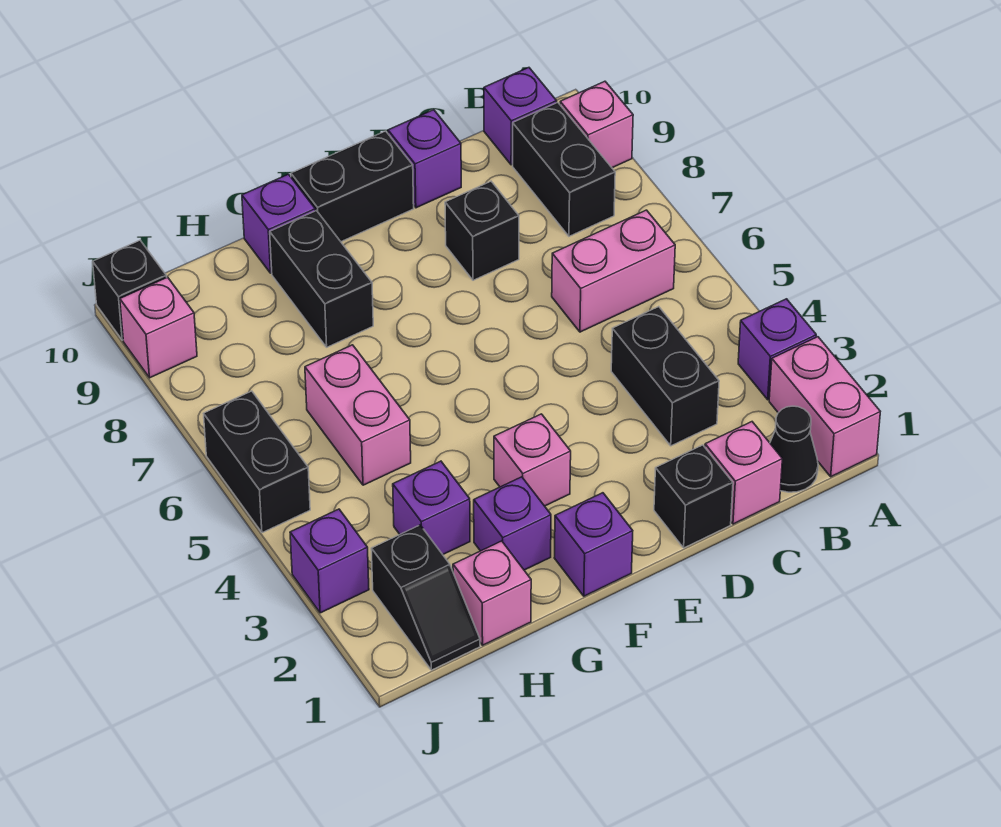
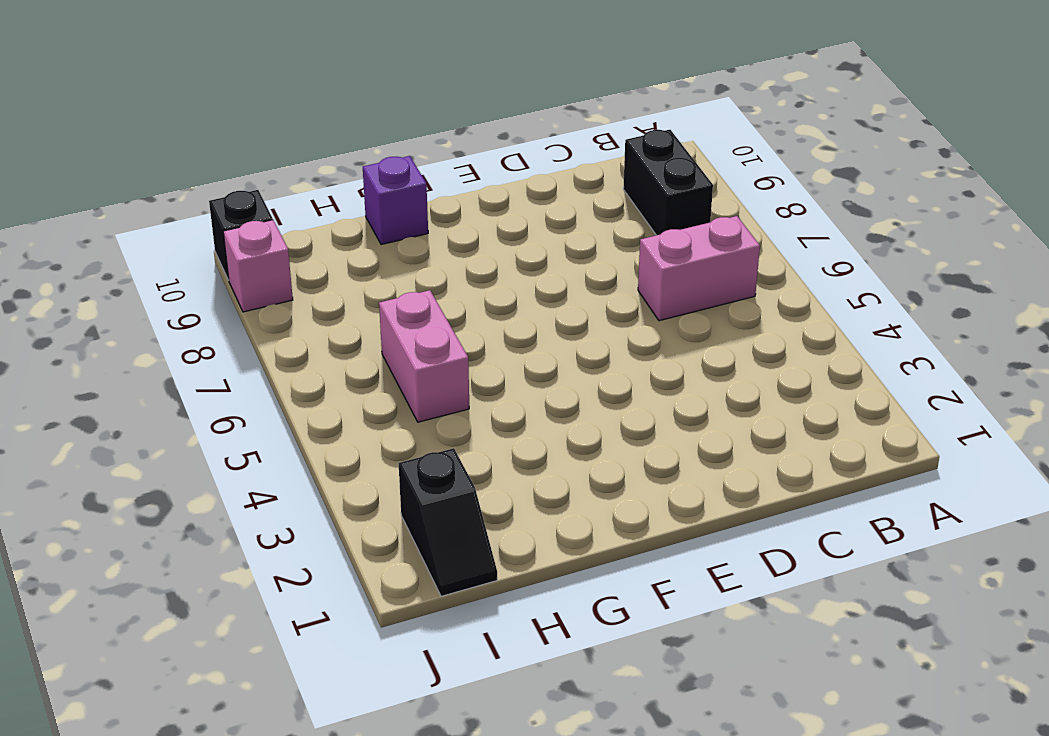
none -> pink 1x2 brick [769,337,880,477]
none -> purple 1x1 brick [738,299,816,400]
none -> pink 1x1 brick [560,81,633,168]

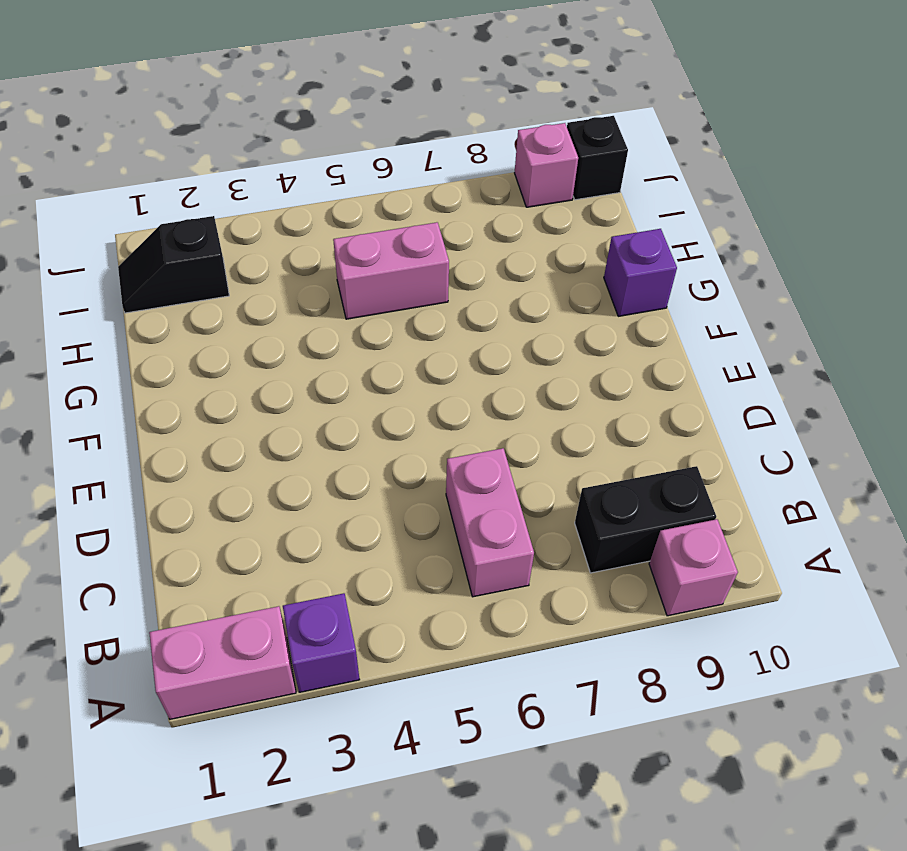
none -> black 1x1 cone [770,406,818,492]
none -> purple 1x1 brick [484,68,557,165]
none -> pink 1x1 brick [705,422,782,524]

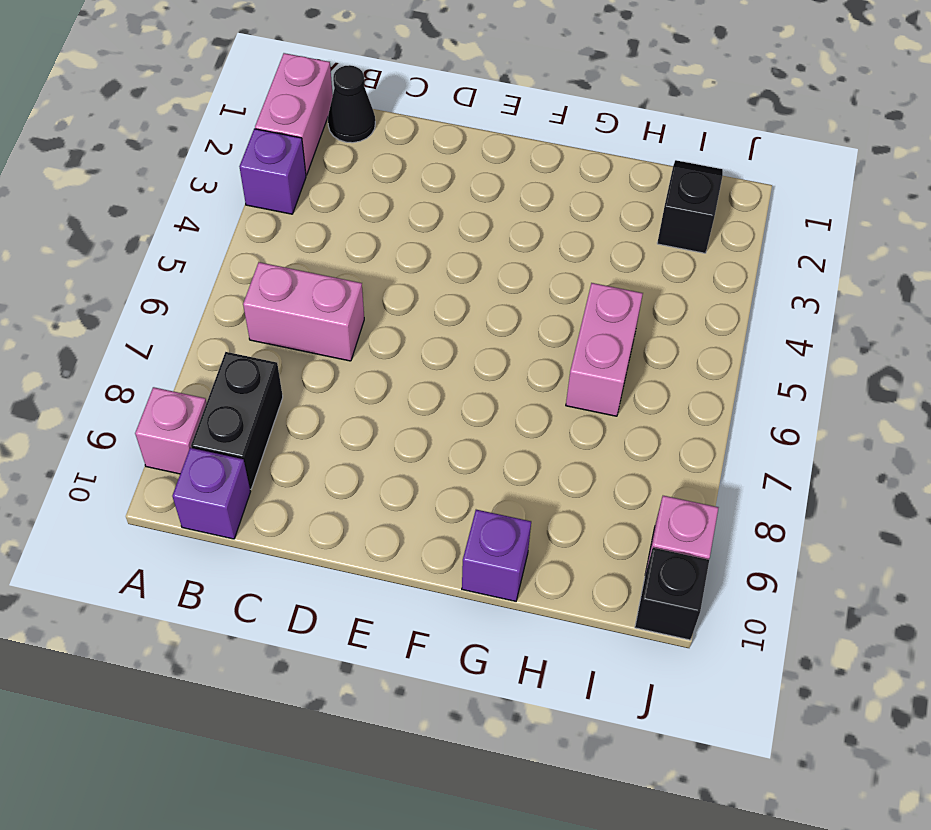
none -> pink 1x1 brick [705,422,782,524]
none -> black 1x2 brick [611,307,719,446]
none -> black 1x1 brick [654,445,733,548]

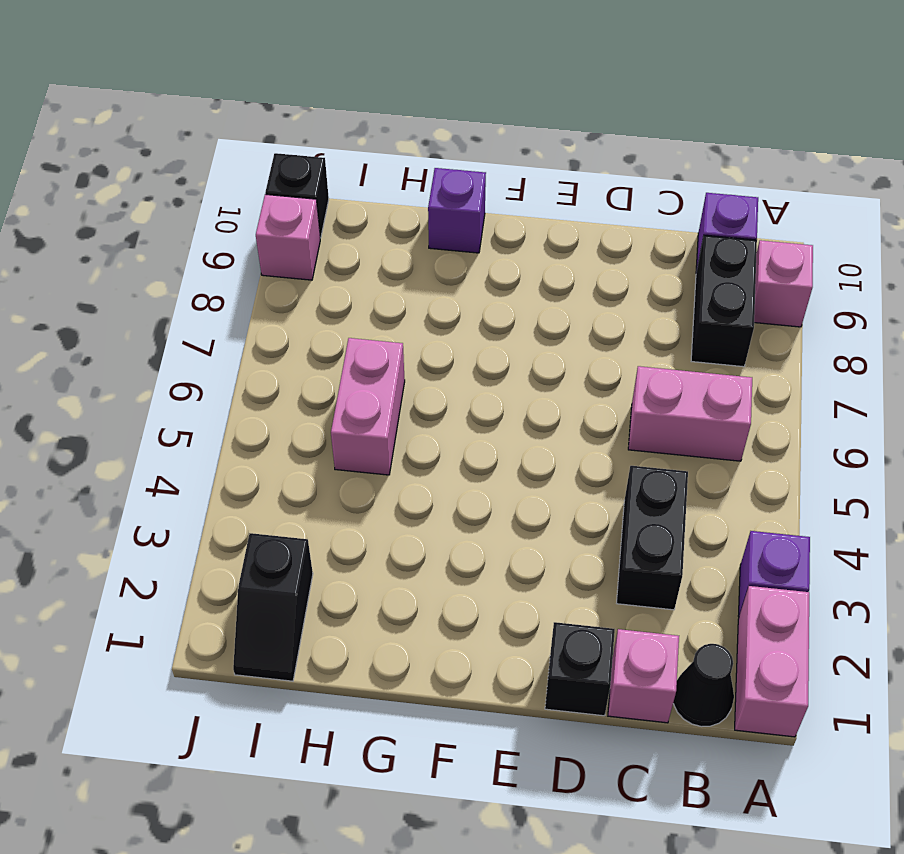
none -> black 1x1 brick [445,181,519,280]
none -> purple 1x1 brick [388,110,461,208]
none -> black 1x2 brick [291,131,414,242]

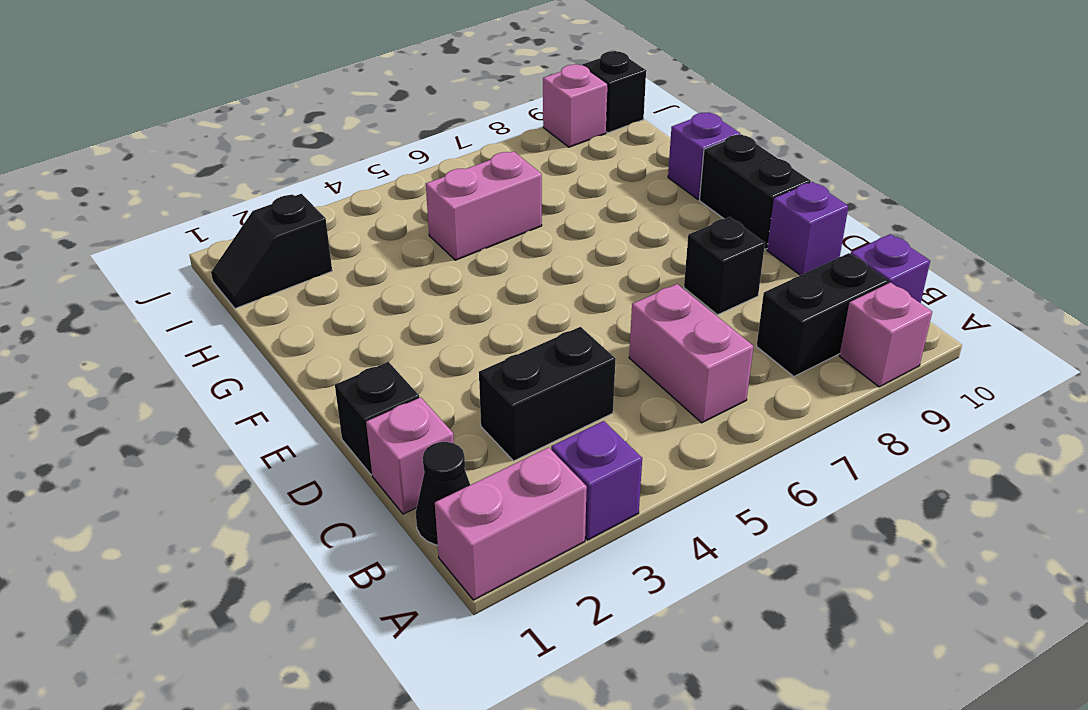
none -> purple 1x1 brick [554,493,633,596]
none -> pink 1x1 brick [494,414,571,506]
none -> purple 1x1 brick [474,477,551,570]

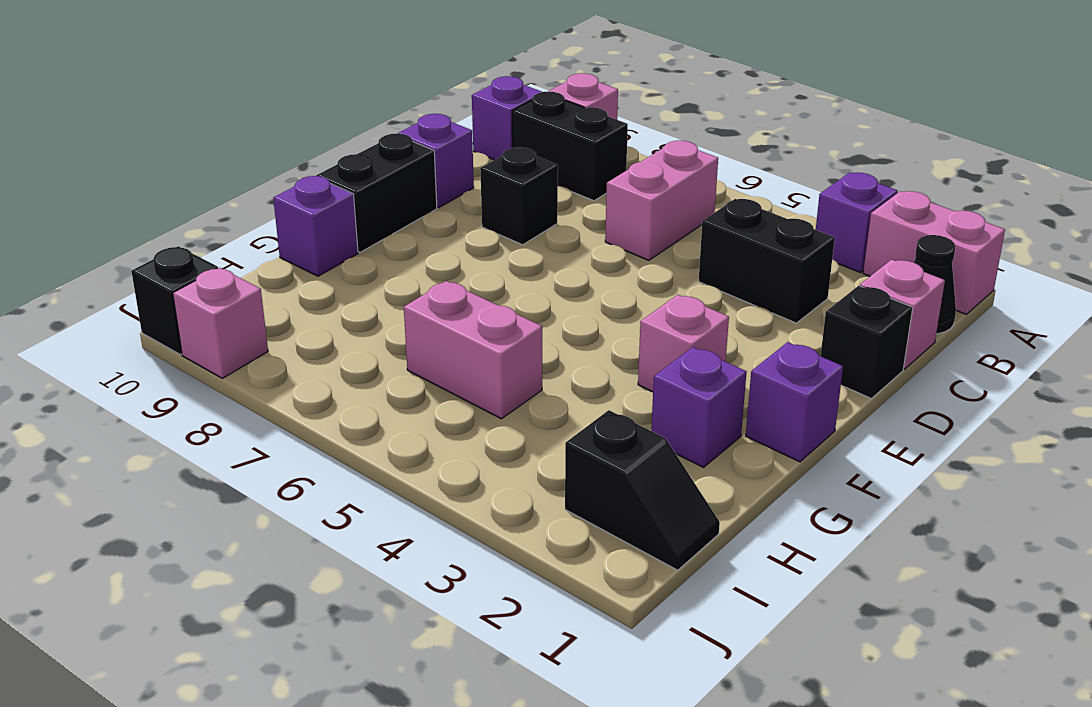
none -> black 1x2 brick [270,211,373,347]
none -> pink 1x1 brick [453,541,531,645]
none -> purple 1x1 brick [393,461,470,554]

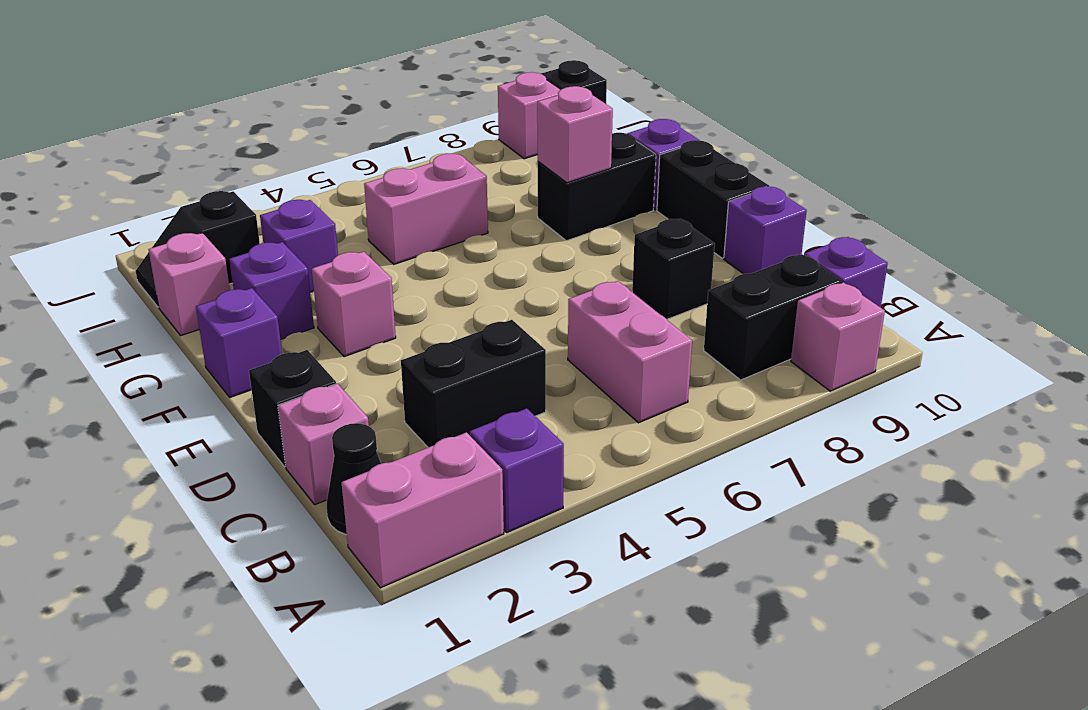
pink 1x1 brick [537,86,613,183] -> none
none -> purple 1x1 brick [290,509,369,613]
none -> black 1x2 brick [204,391,310,533]

